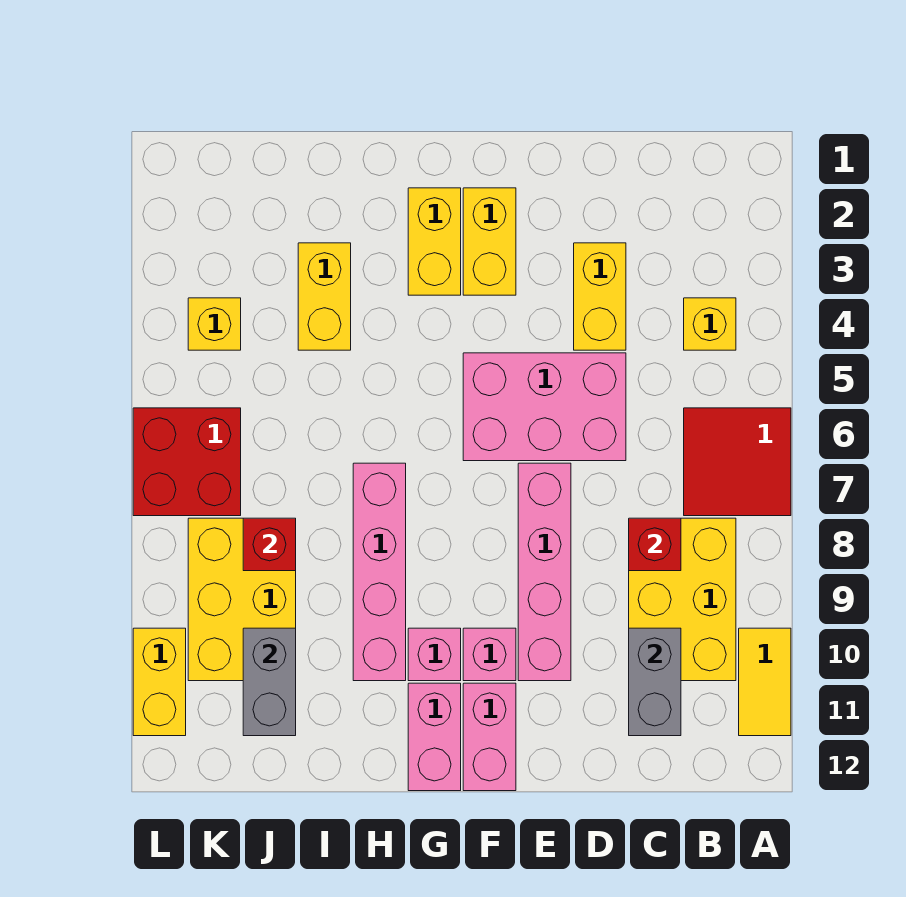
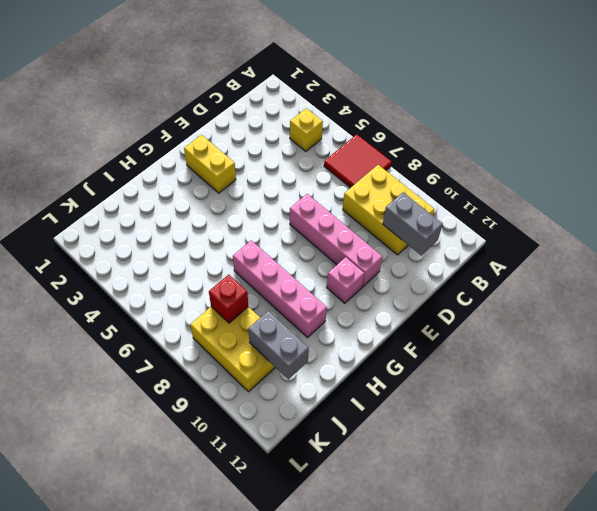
none -> yellow 1x2 tile [739,628,791,736]
none -> yellow 1x2 brick [574,243,626,350]
none -> pink 2x3 brick [463,353,626,461]

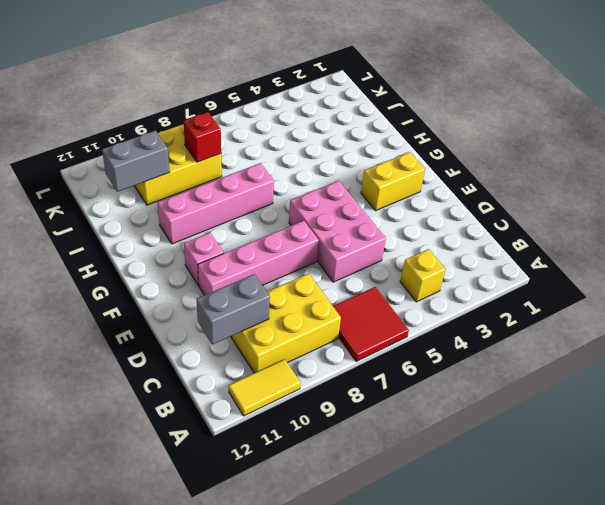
none -> yellow 1x2 brick [574,243,626,350]
none -> pink 1x2 brick [463,683,516,791]
none -> yellow 1x2 brick [408,188,461,295]

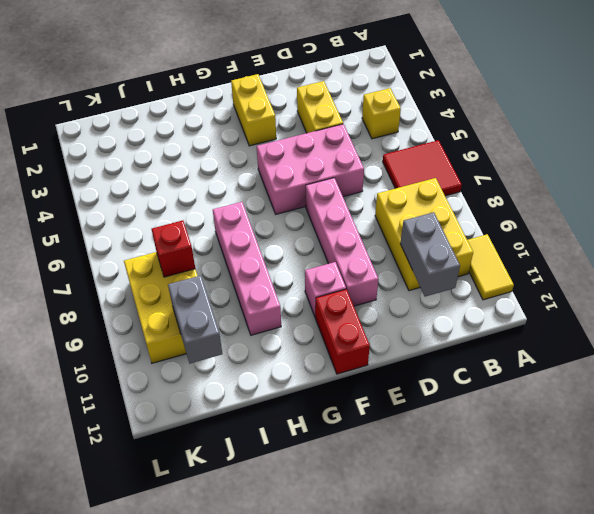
red 1x2 brick [315,289,370,374] -> pink 1x2 brick [463,683,516,791]
none -> yellow 1x2 brick [408,188,461,295]
none -> pink 1x1 brick [408,628,461,681]
none -> pink 1x2 brick [408,683,461,791]

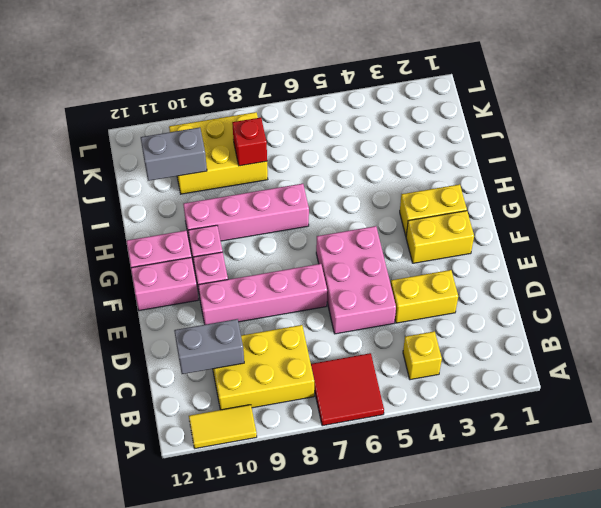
none -> yellow 1x2 brick [298,243,351,350]
none -> yellow 1x1 brick [188,298,241,350]
none -> red 2x2 brick [133,408,241,516]

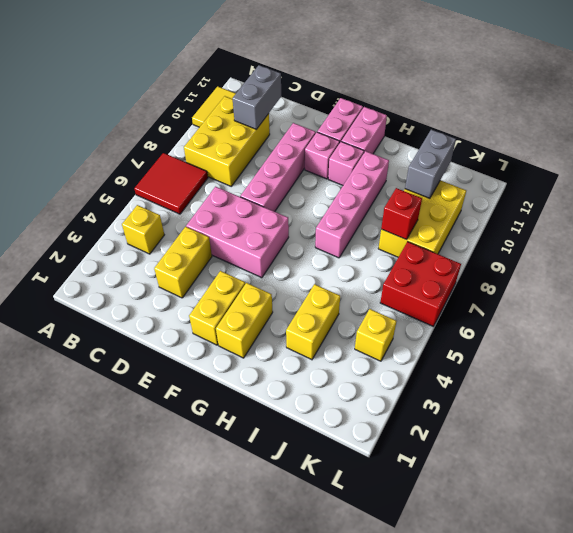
none -> yellow 1x2 brick [133,628,186,736]
none -> red 1x1 brick [629,518,681,571]

